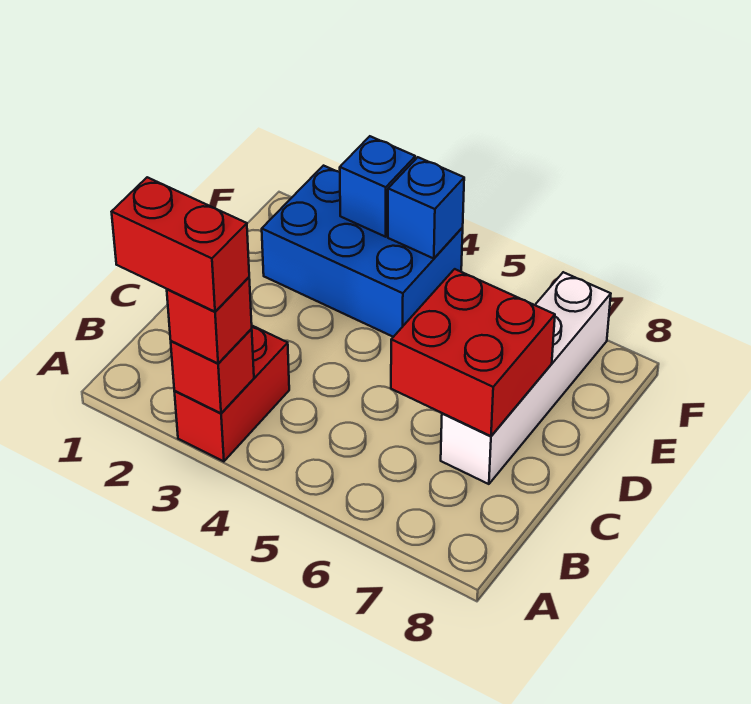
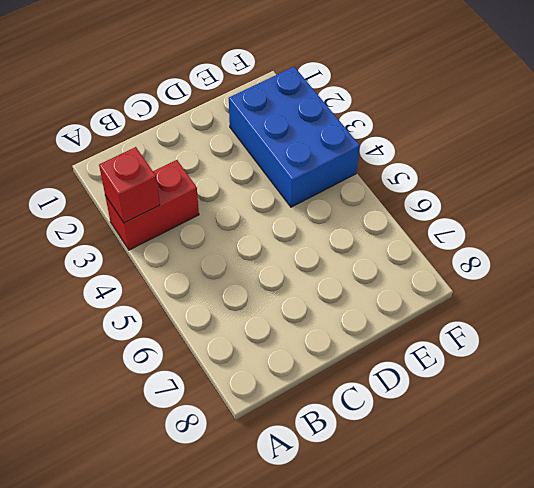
none -> white 1x4 brick [441,272,611,484]
none -> red 2x2 brick [391,269,555,436]

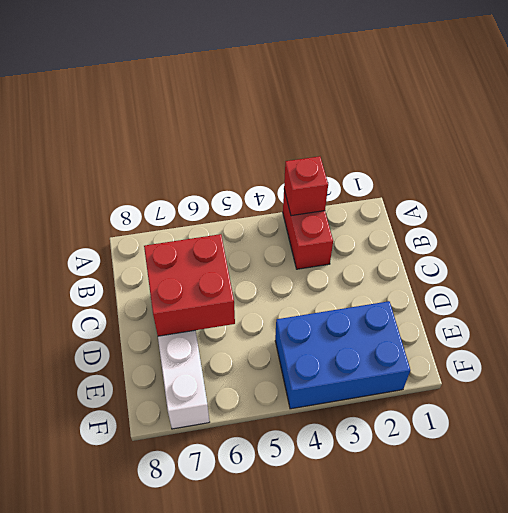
none -> blue 1x1 brick [340,136,415,237]
none -> blue 1x1 brick [388,157,464,259]

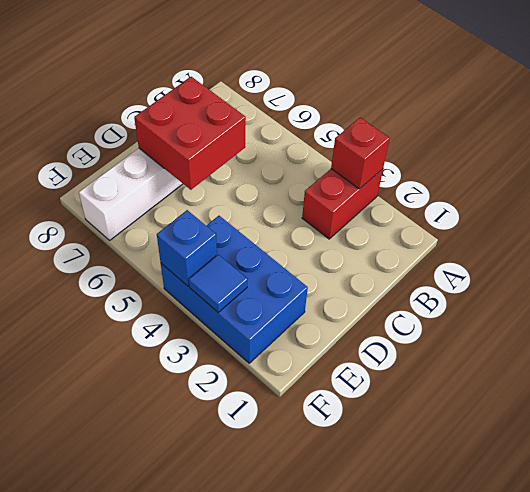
blue 1x1 tile [189,255,248,313] -> blue 1x1 brick [340,136,415,237]
none -> red 1x1 brick [167,277,252,363]
none -> red 1x2 brick [112,177,249,312]

